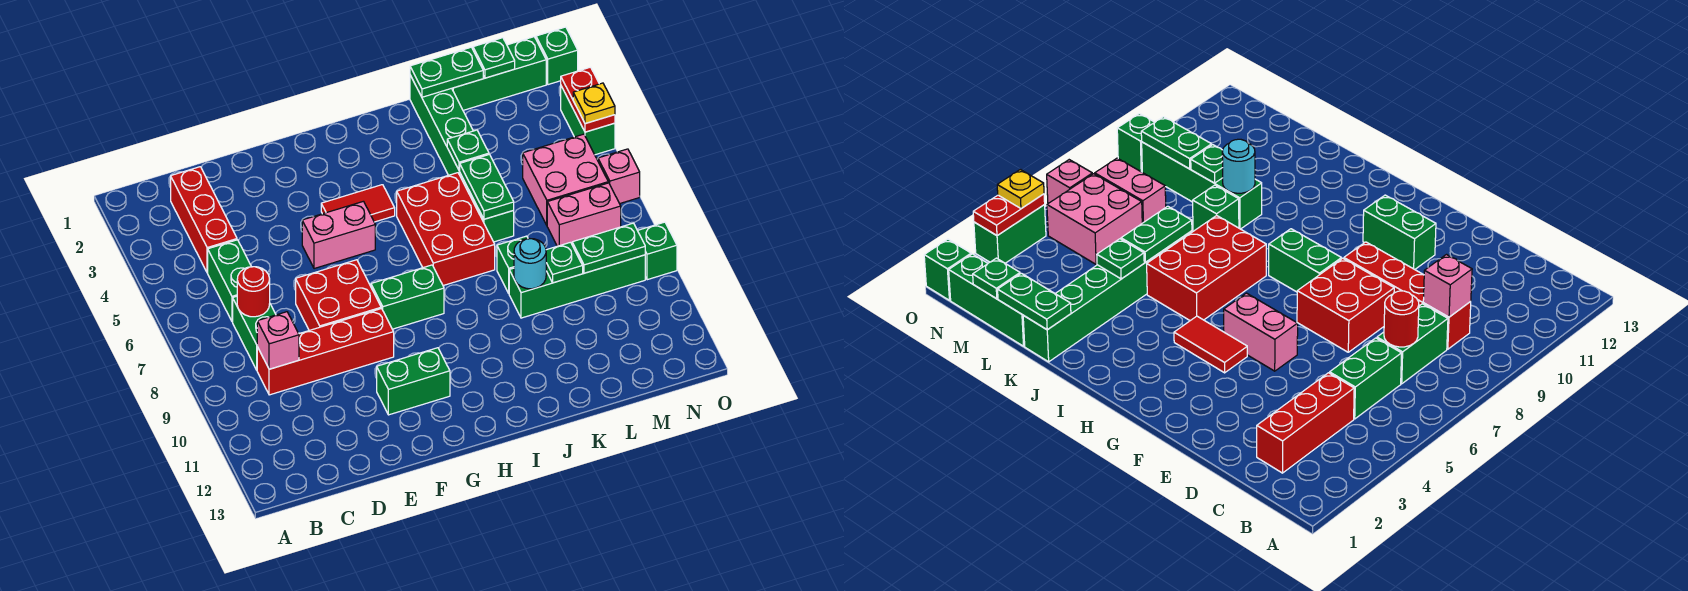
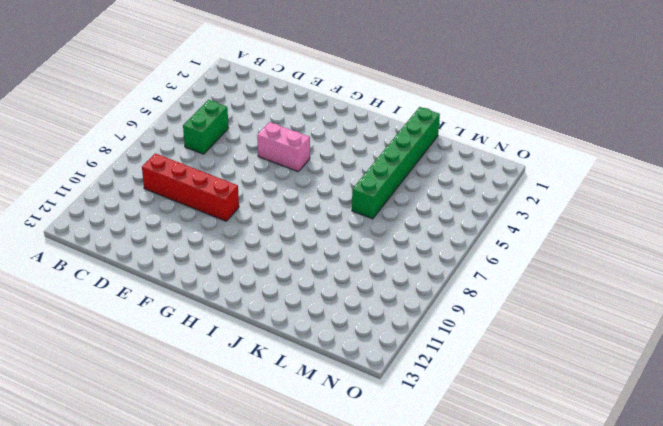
none -> red 1x3 brick [171,167,237,273]
none -> green 1x2 brick [233,296,276,370]
none -> red 2x2 brick [296,260,381,330]
none -> green 1x2 brick [377,348,450,415]

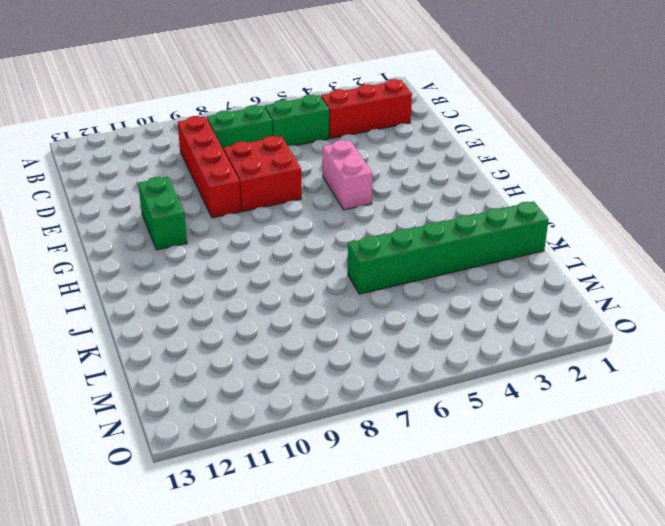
none -> red 1x2 tile [321,185,395,222]
none -> green 1x2 brick [371,265,444,329]
none -> red 2x3 brick [397,173,495,286]
none -> green 1x1 brick [497,236,528,293]

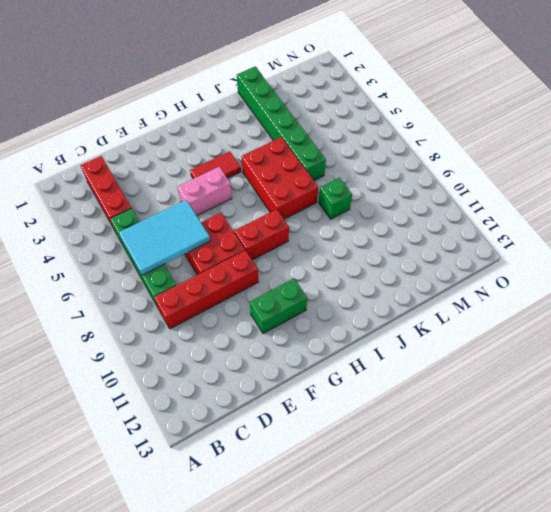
cyan 2x3 tile [119,200,210,275] -> red 1x1 round brick [237,267,270,317]
red 1x2 brick [234,209,289,260] -> green 1x2 brick [371,265,444,329]
none -> green 1x4 brick [509,255,645,318]
none -> green 1x3 brick [452,37,546,110]
none -> pink 2x2 brick [523,134,608,225]
none -> pink 1x2 brick [547,183,621,246]

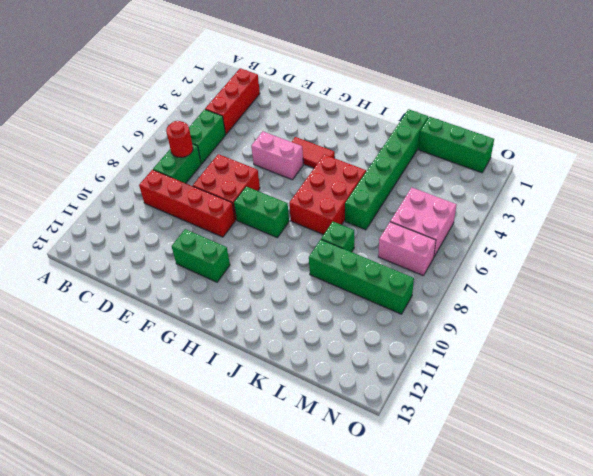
none -> green 1x1 brick [536,27,578,85]
none -> green 1x2 brick [561,86,615,155]
none -> pink 1x1 brick [598,149,640,204]
none -> green 1x1 brick [638,222,677,280]

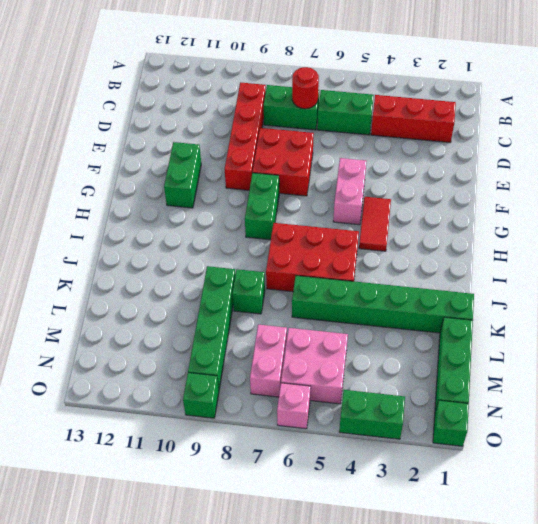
none -> pink 1x1 brick [257,312,299,369]
none -> green 1x2 plate [410,47,483,97]
none -> green 1x1 plate [447,130,489,170]
none -> green 1x2 plate [460,154,514,219]

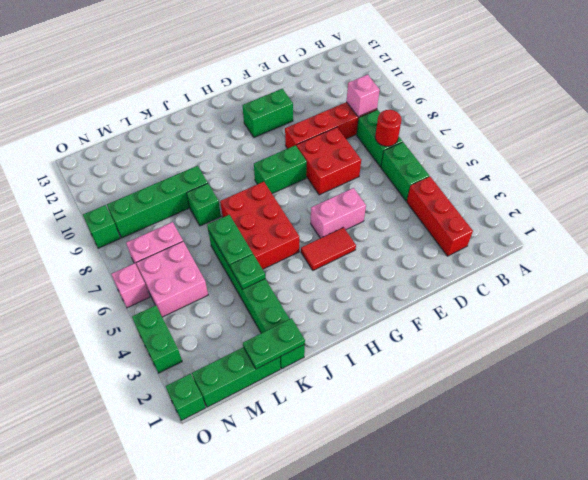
none -> cyan 1x1 round brick [514,239,546,289]
none -> green 1x1 plate [546,242,583,283]
none -> green 1x1 plate [473,38,515,78]
none -> green 1x2 plate [572,223,645,273]

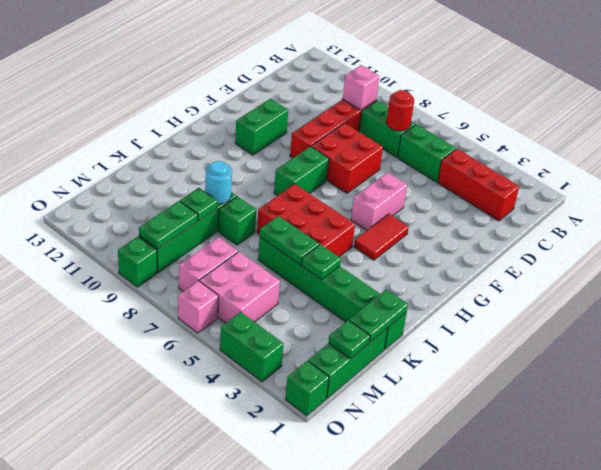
none -> red 1x2 plate [561,67,615,132]
none -> yellow 1x1 plate [573,83,615,124]

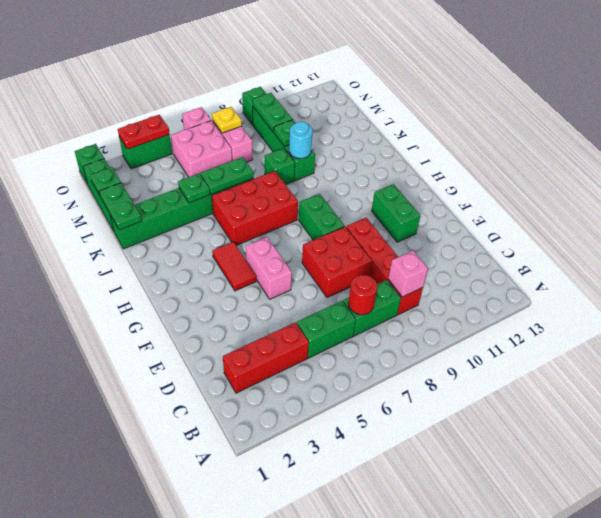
yellow 1x1 plate [212,107,242,133] -> yellow 1x1 plate moved to [573,83,615,124]

